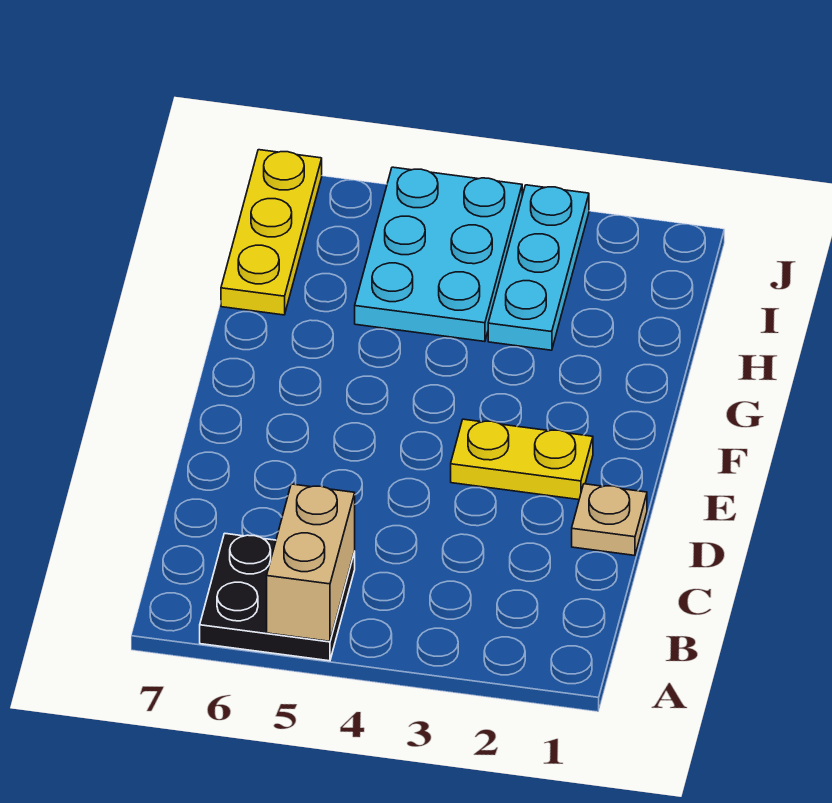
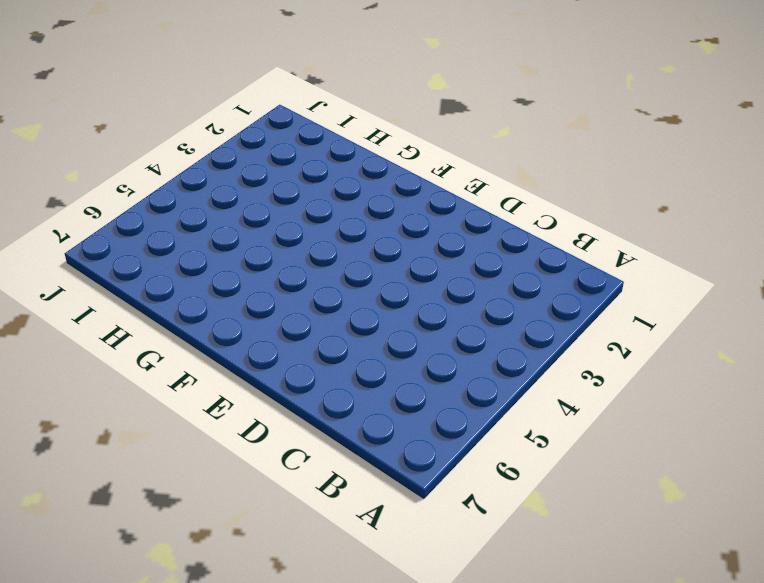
none -> black 2x2 plate [200,533,355,661]
none -> tan 1x1 plate [572,484,647,555]

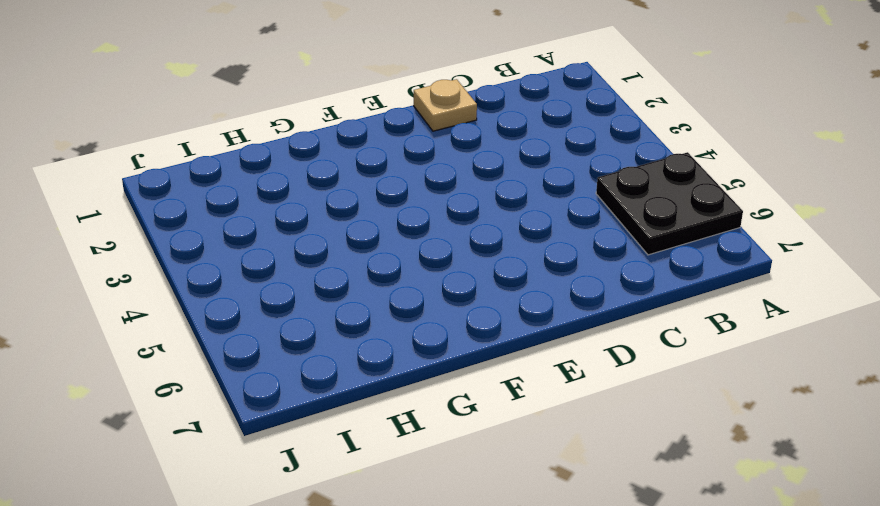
none -> yellow 1x2 plate [451,419,593,500]
none -> cyan 1x3 plate [488,185,589,350]

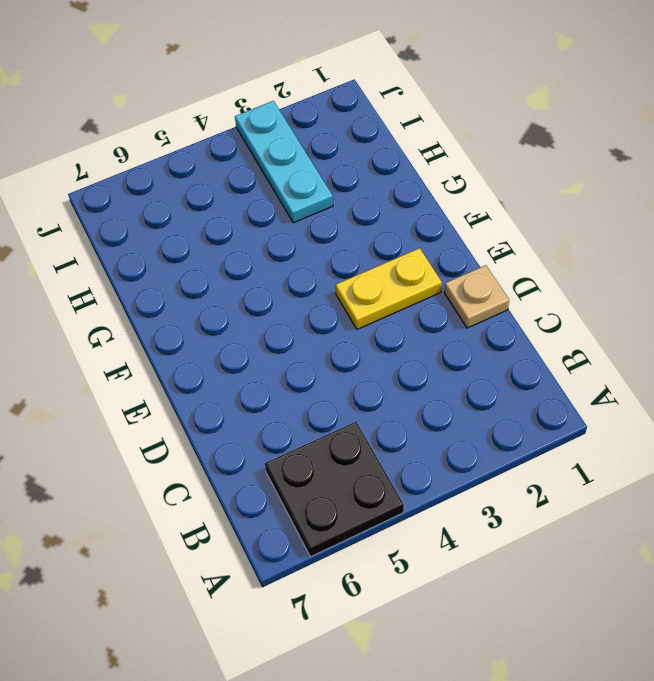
none -> cyan 2x3 plate [355,167,522,342]
none -> yellow 1x3 plate [221,150,322,315]

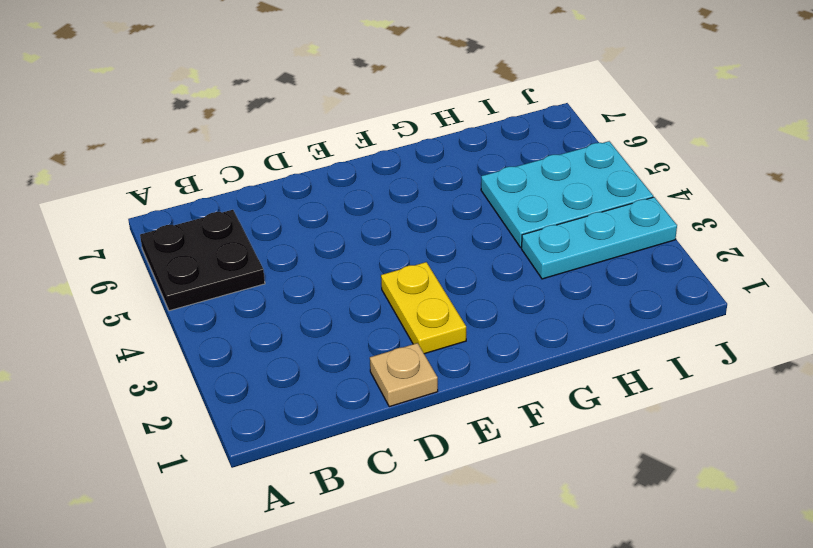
none -> yellow 1x3 plate [221,150,322,315]
none -> tan 1x2 brick [267,484,355,641]

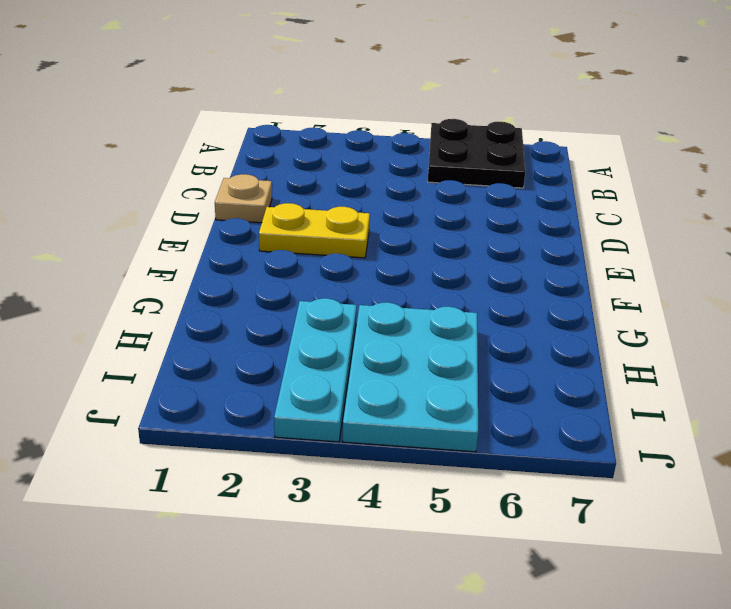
none -> yellow 1x3 plate [221,150,322,315]
none -> tan 1x2 brick [267,484,355,641]

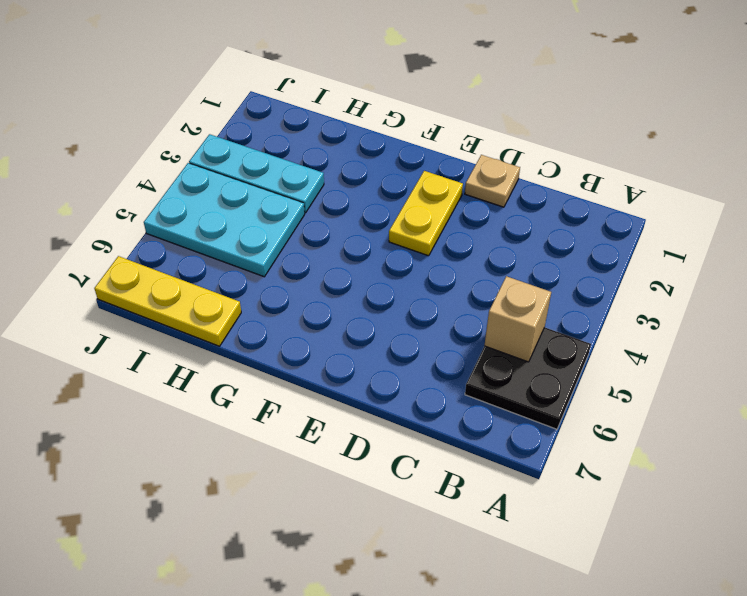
tan 1x1 brick [484,276,551,362] -> tan 1x2 brick [267,484,355,641]

